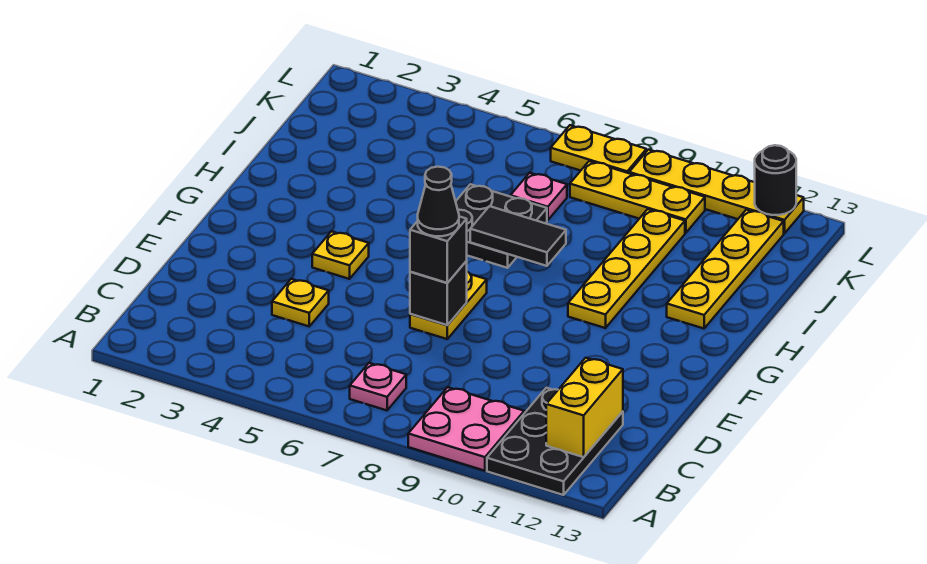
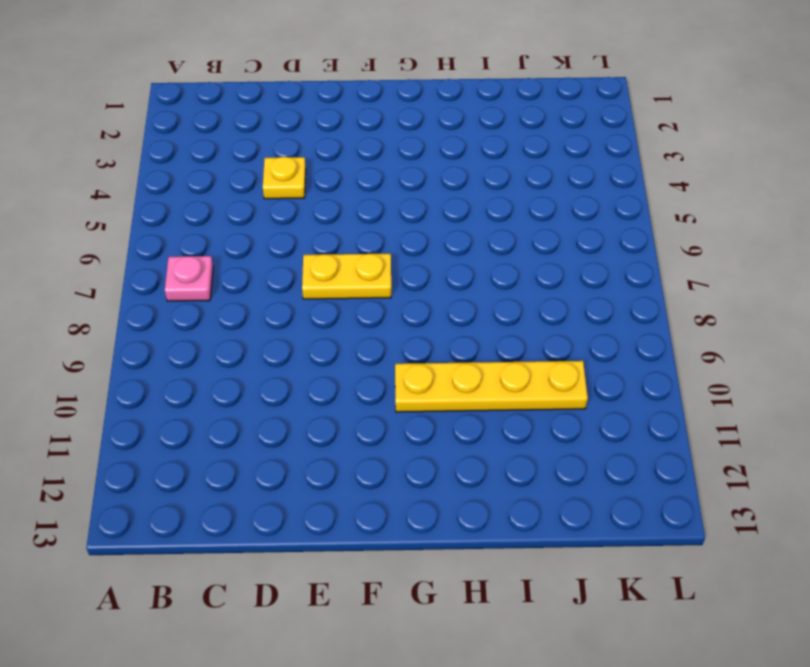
none -> pink 2x2 plate [408,387,524,471]
none -> black 2x3 plate [487,388,623,495]
none -> yellow 1x1 plate [312,231,369,279]

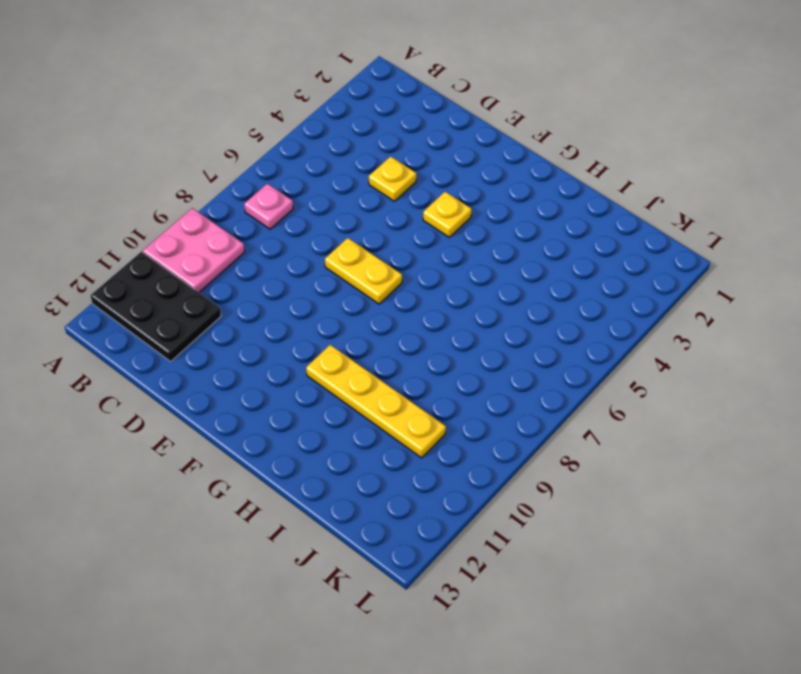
none -> black 2x2 plate [456,184,547,268]
none -> yellow 1x4 plate [667,210,784,329]
none -> pink 1x1 plate [510,173,567,220]

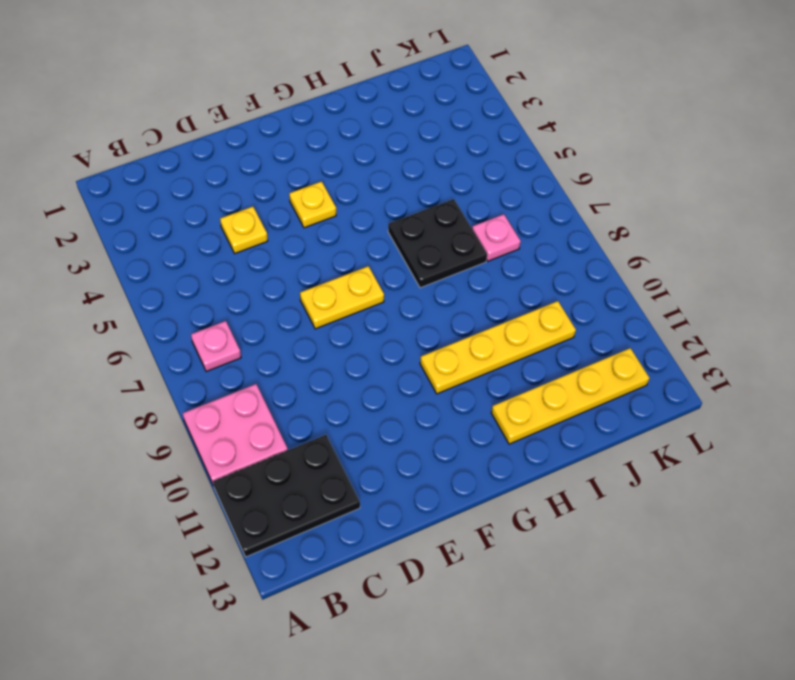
none -> yellow 1x3 plate [570,161,705,233]
none -> yellow 1x2 plate [551,125,646,173]
none -> yellow 1x4 plate [629,150,804,234]

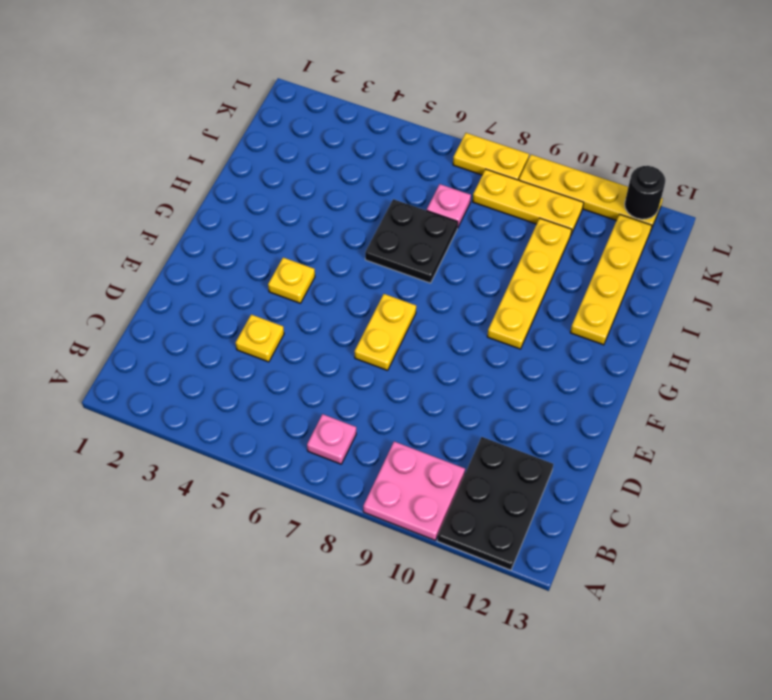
none -> yellow 1x2 brick [546,358,623,457]
none -> black 1x1 brick [410,261,467,325]
none -> black 1x2 tile [470,206,566,266]

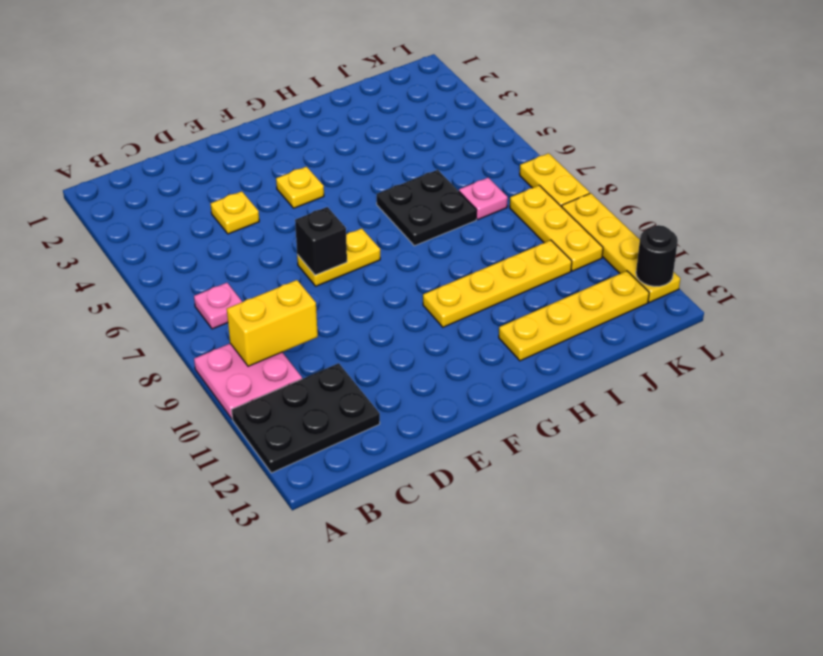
yellow 1x2 brick [227,280,318,366] -> yellow 1x2 brick moved to [546,358,623,457]
none -> black 1x2 tile [470,206,566,266]
none -> black 1x1 brick [410,217,467,283]
none -> black 1x1 cone [418,167,459,236]

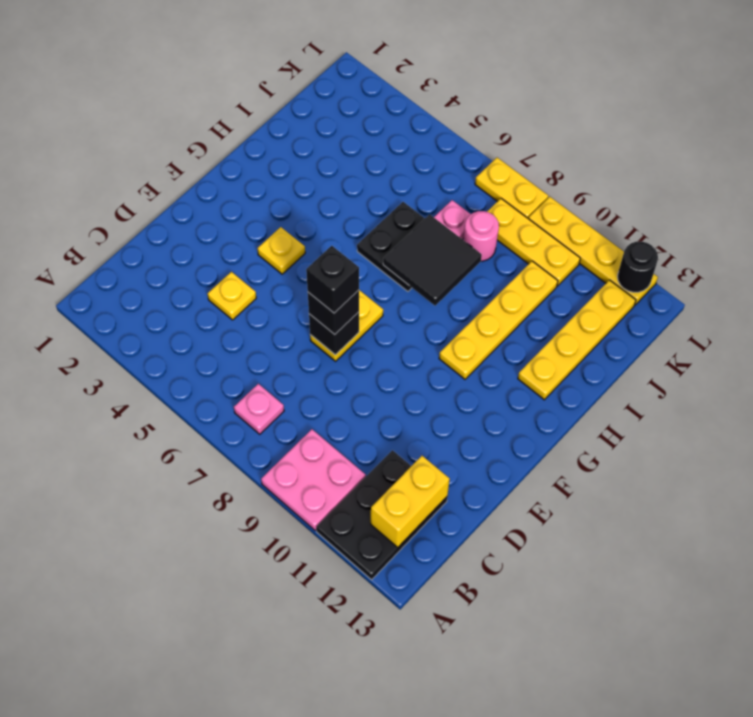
black 1x1 brick [306,246,359,313] -> black 1x1 cone [418,167,459,236]
black 2x2 tile [383,214,482,306] -> black 1x2 tile [470,206,566,266]
pink 1x1 round brick [463,211,499,261] -> none

